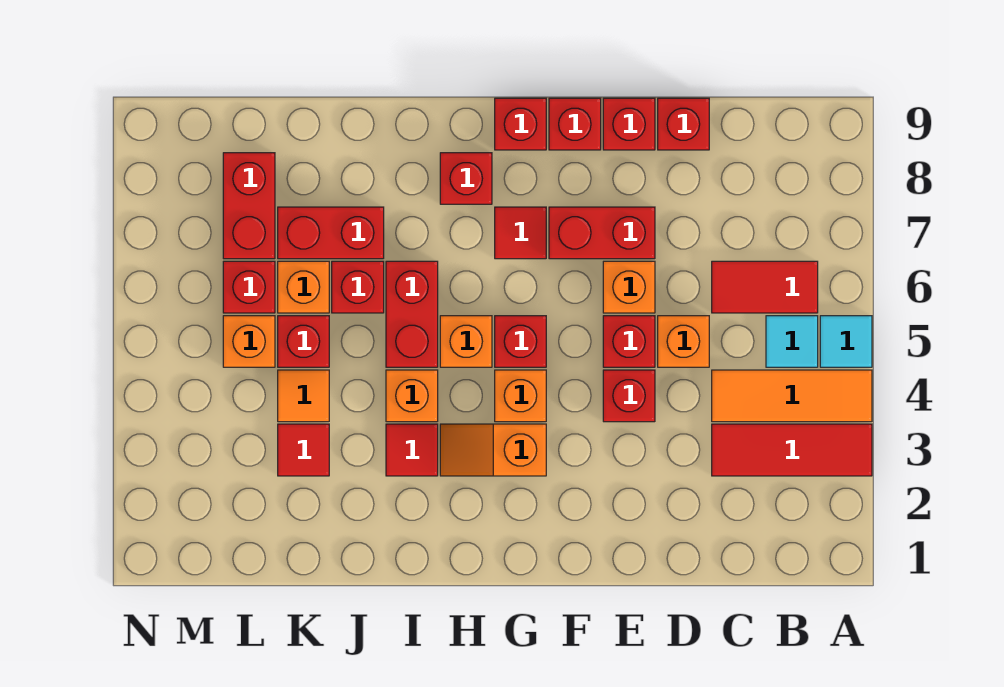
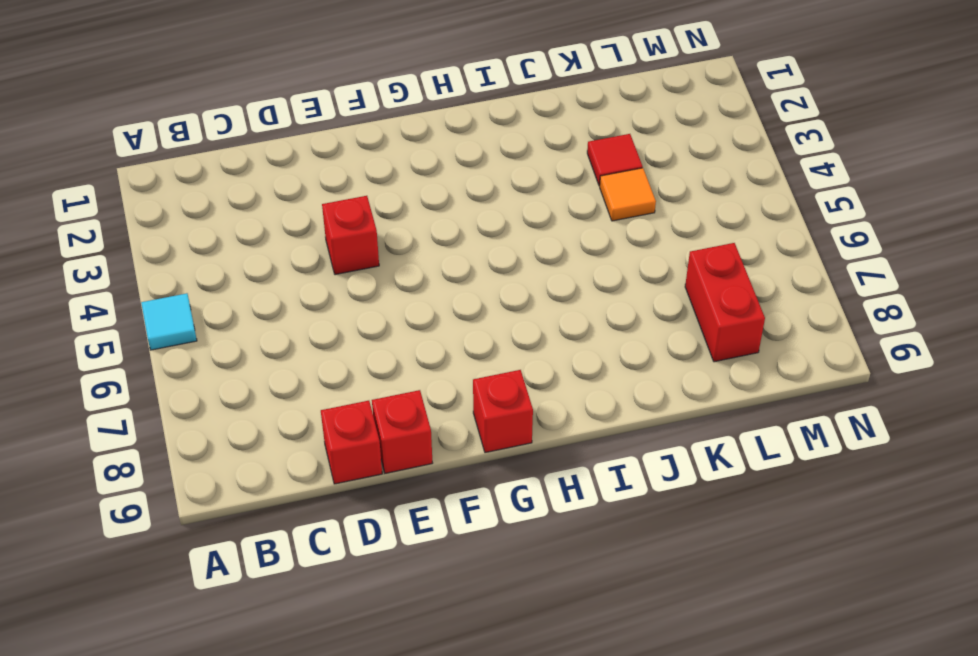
none -> red 1x3 tile [712,424,872,476]
none -> orange 1x3 tile [712,370,872,422]
none -> cyan 1x1 tile [766,316,818,367]
none -> red 1x2 tile [712,261,818,313]

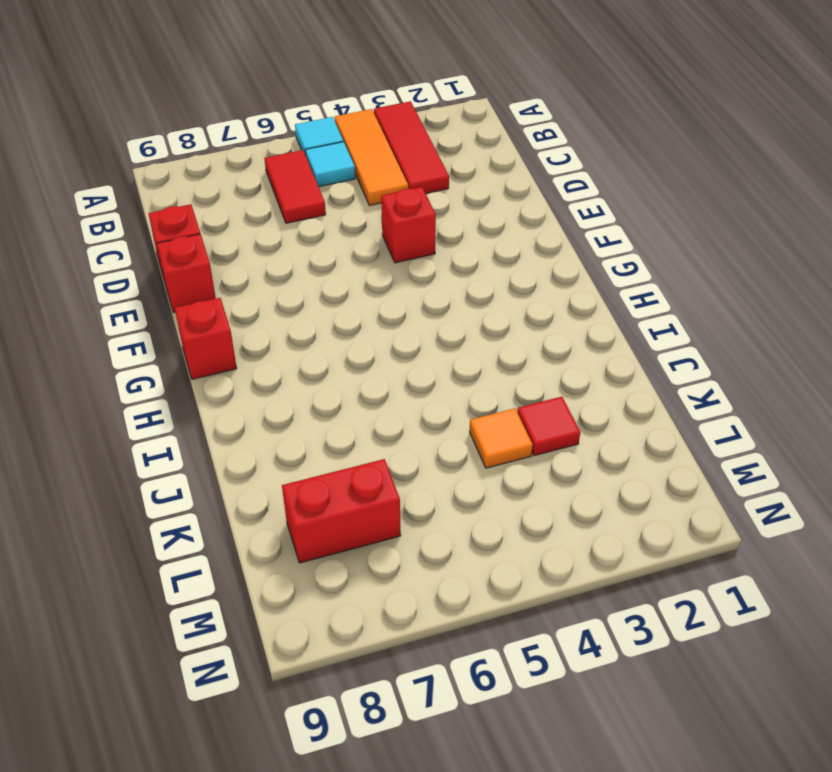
none -> orange 1x1 brick [658,316,709,367]
none -> red 1x1 brick [603,316,655,367]
none -> orange 1x1 brick [603,261,655,313]
none -> red 1x2 brick [549,207,655,259]

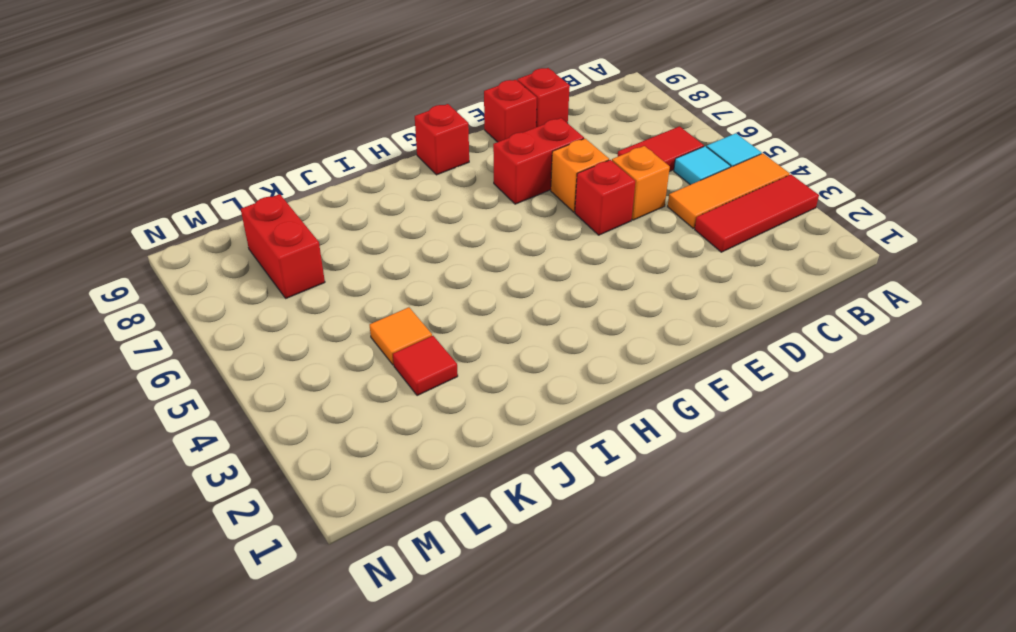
none -> red 1x1 brick [603,370,655,422]
none -> red 1x1 brick [549,98,601,150]
none -> orange 1x2 slope [440,424,546,476]
none -> orange 1x1 brick [495,370,546,422]

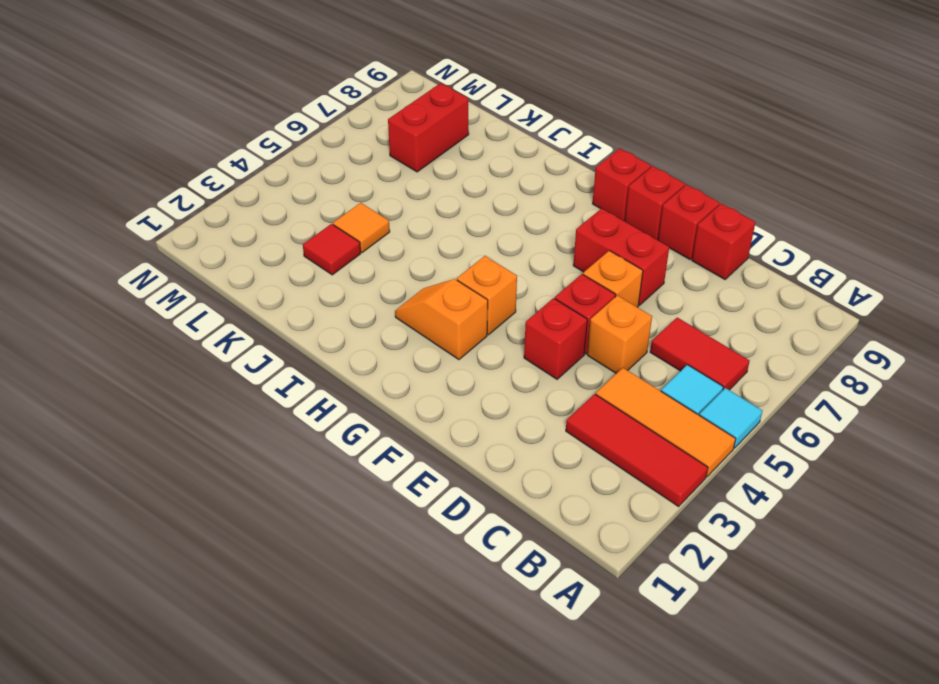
none -> red 1x1 brick [495,316,546,367]
none -> red 1x1 tile [495,207,546,259]
none -> orange 1x1 brick [440,316,492,367]
none -> red 1x1 brick [440,153,492,204]

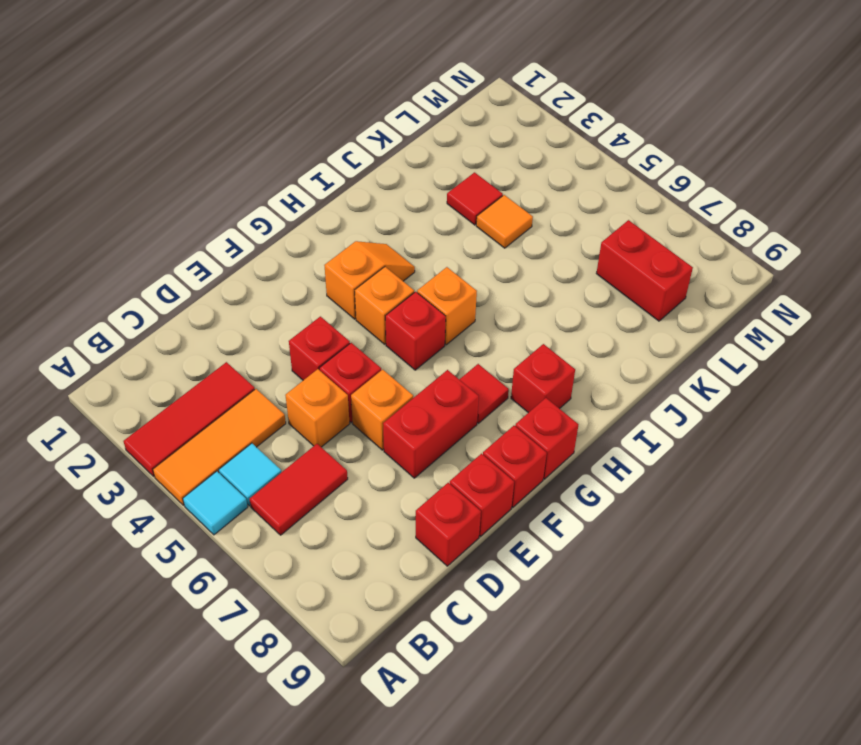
none -> red 1x1 tile [386,424,438,476]
none -> orange 1x1 brick [386,370,438,422]
none -> red 1x2 brick [386,261,438,367]
none -> red 1x1 brick [332,261,384,313]

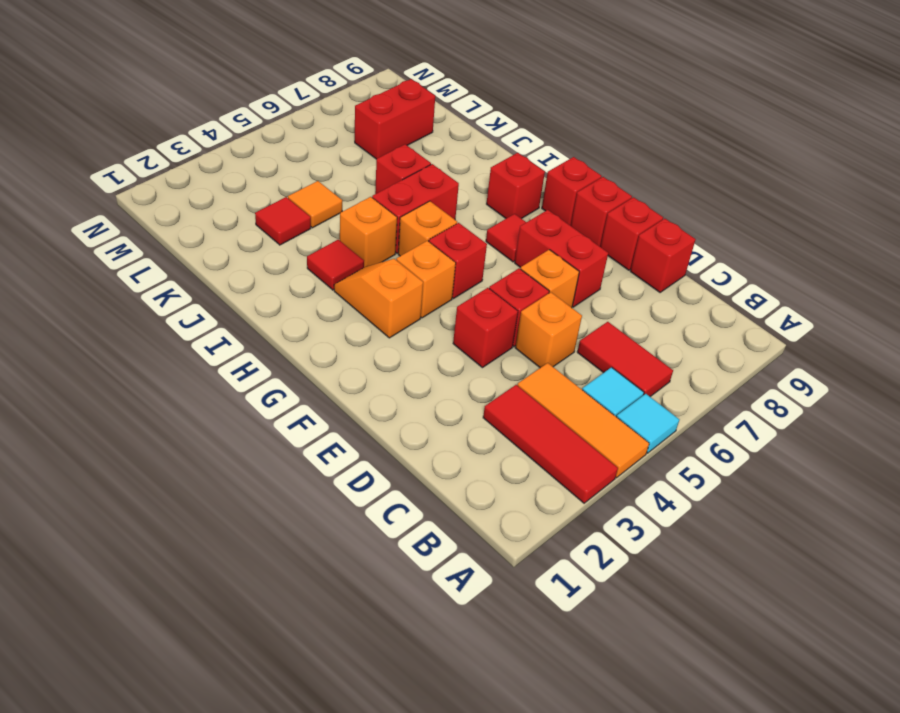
none -> red 1x2 brick [278,207,384,259]
none -> red 1x1 brick [278,316,329,367]
none -> orange 1x1 brick [278,261,329,313]
none -> orange 1x1 brick [223,316,275,367]

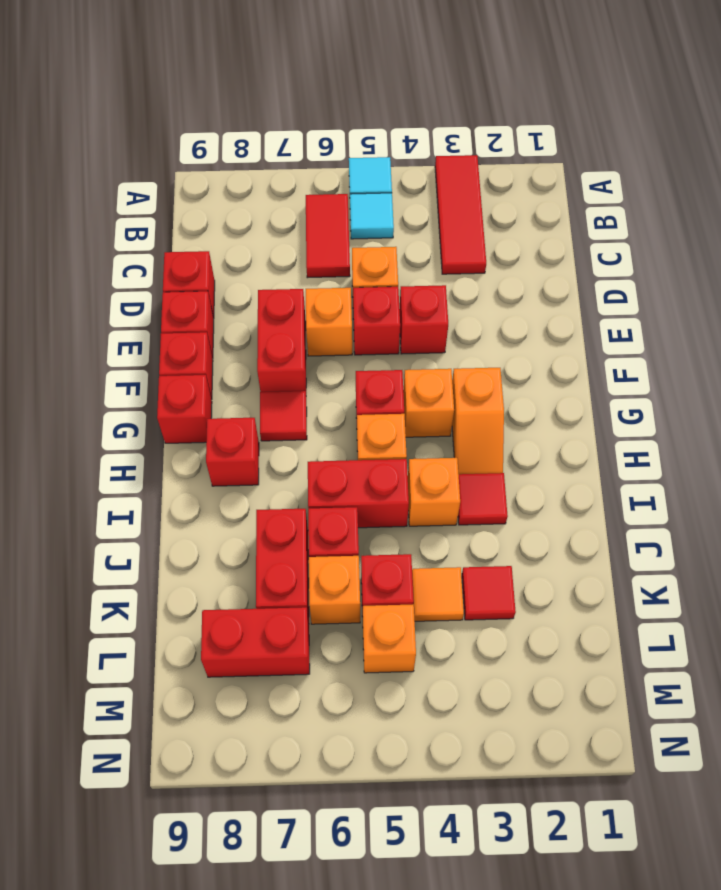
none -> orange 1x3 tile [712,370,872,422]
none -> red 1x1 brick [223,261,275,313]

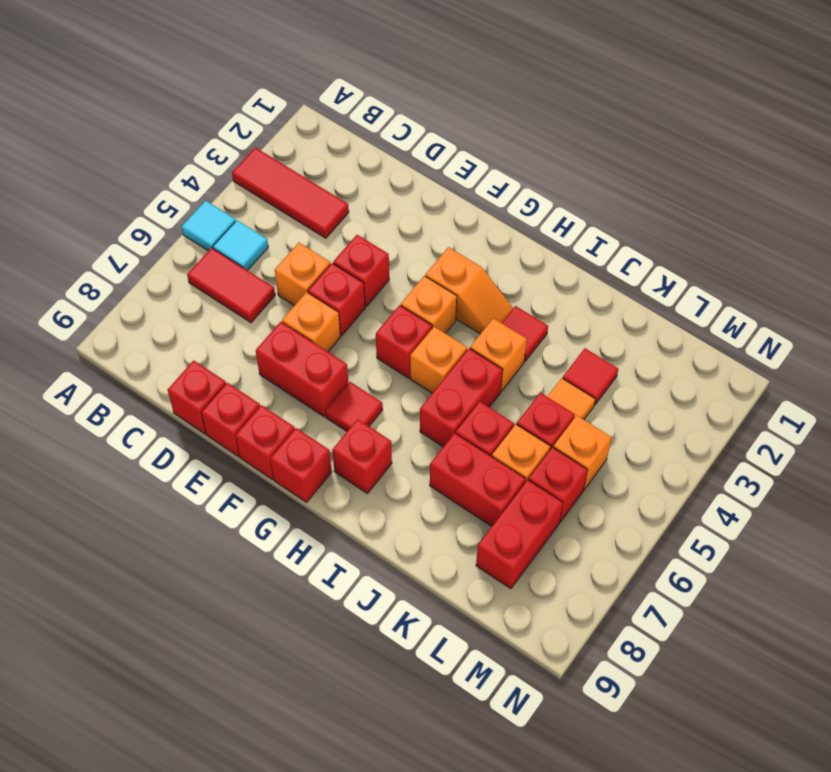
none -> orange 1x3 tile [712,370,872,422]

